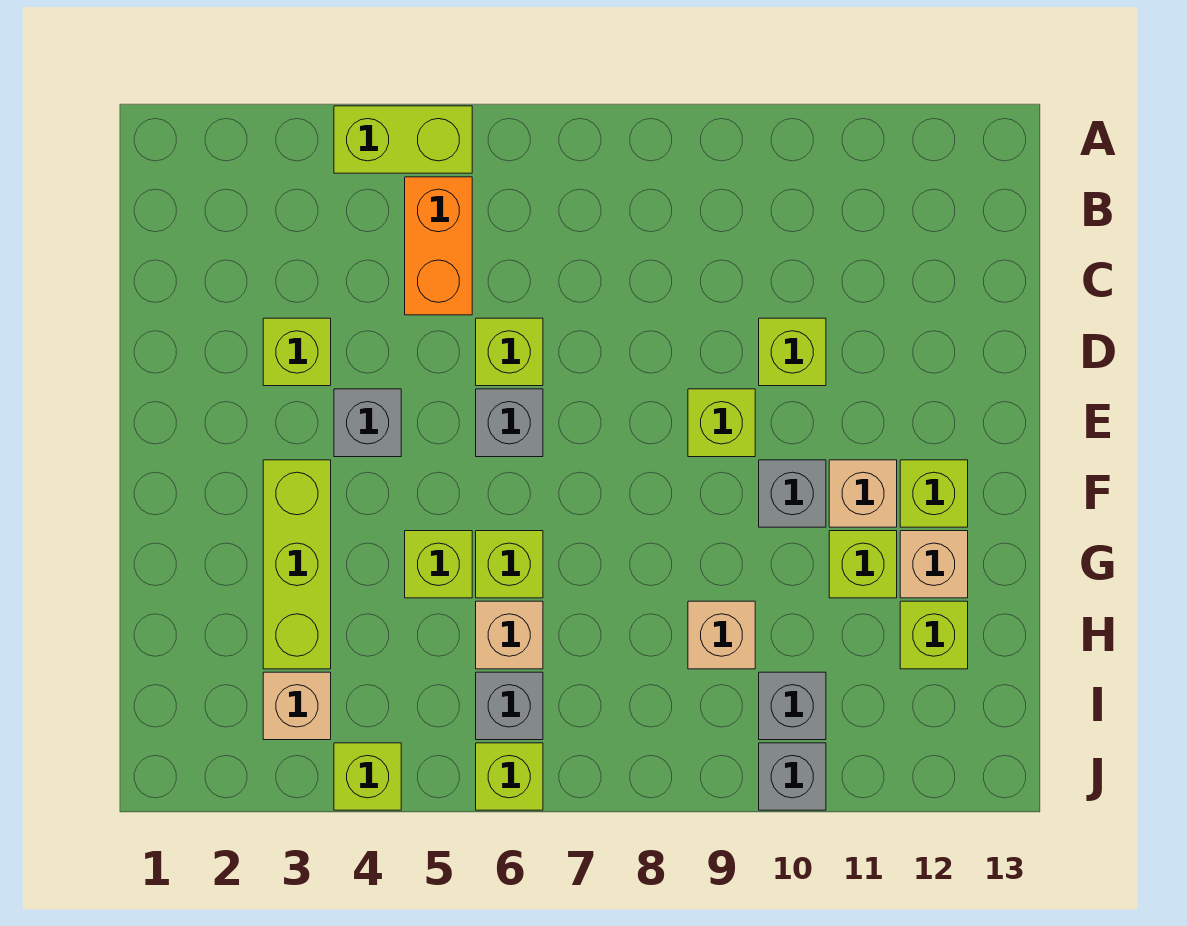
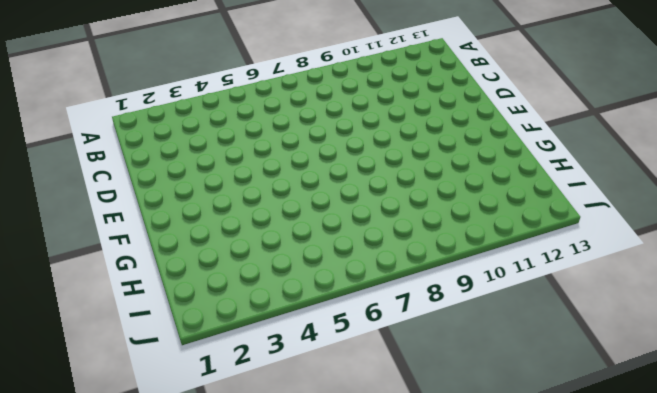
none -> lime 1x2 brick [334,106,472,173]
none -> orange 1x2 brick [405,177,472,315]
none -> lime 1x1 brick [263,318,331,386]

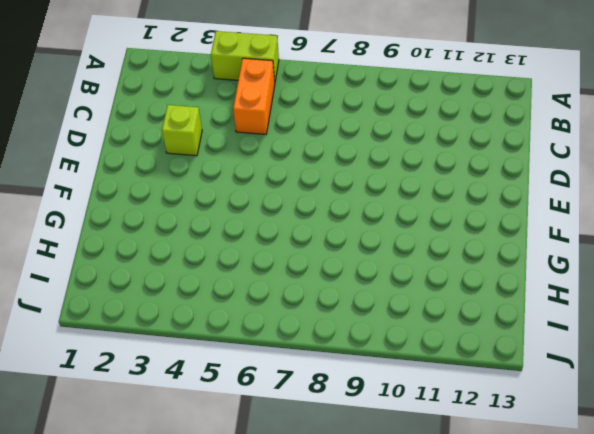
none -> lime 1x1 brick [476,318,543,386]
none -> lime 1x1 brick [759,318,826,386]
none -> grey 1x1 brick [334,389,401,457]

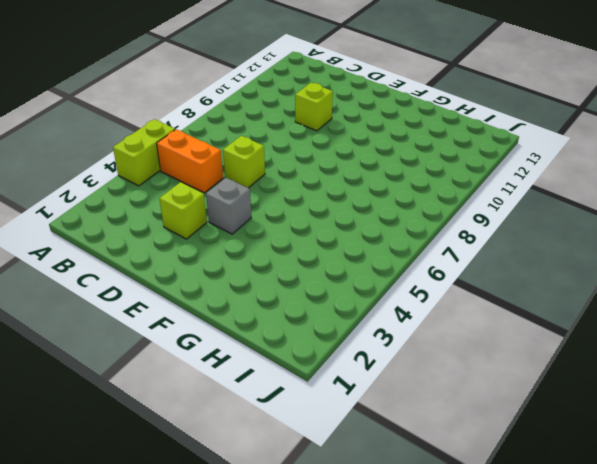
none -> grey 1x1 brick [476,389,543,457]
none -> lime 1x1 brick [688,389,755,457]
none -> lime 1x3 brick [263,460,331,669]

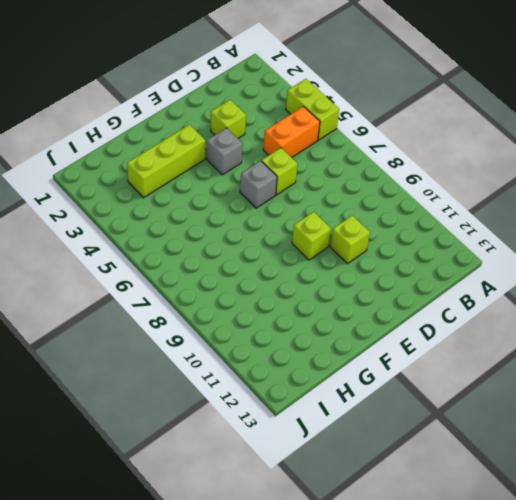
none -> grey 1x1 brick [759,460,826,527]
none -> tan 1x1 brick [829,460,897,527]
none -> lime 1x1 brick [900,460,968,527]

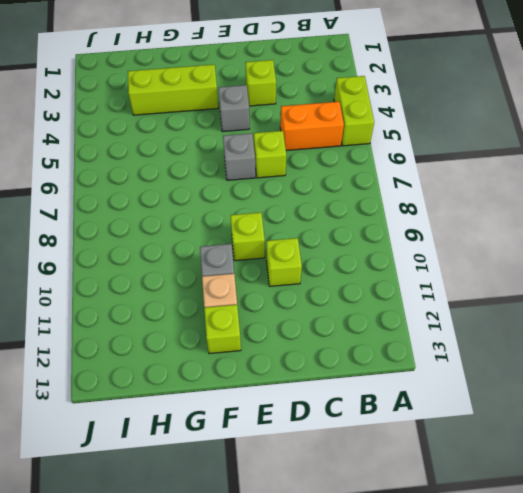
none -> lime 1x1 brick [405,531,472,598]
none -> lime 1x1 brick [476,531,543,598]
none -> lime 1x1 brick [829,531,897,598]

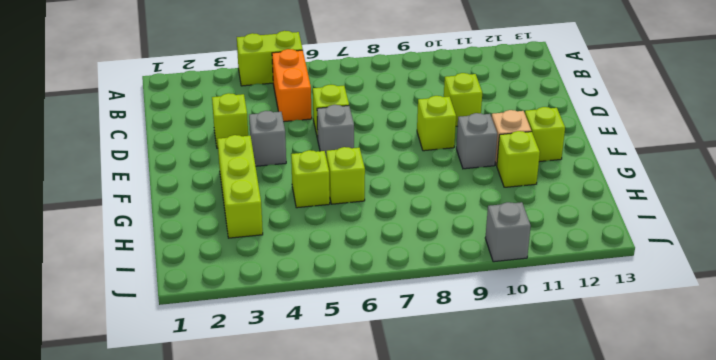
none -> tan 1x1 brick [900,531,968,598]
none -> tan 1x1 brick [476,601,543,669]
none -> tan 1x1 brick [688,601,755,669]

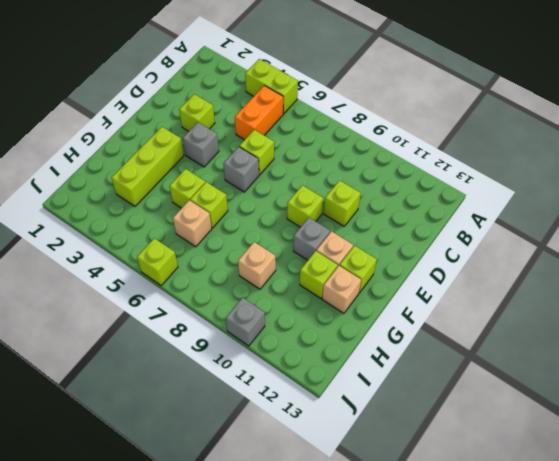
none -> lime 1x1 brick [900,601,968,669]
none -> tan 1x1 brick [263,672,331,740]
none -> grey 1x1 brick [476,672,543,740]

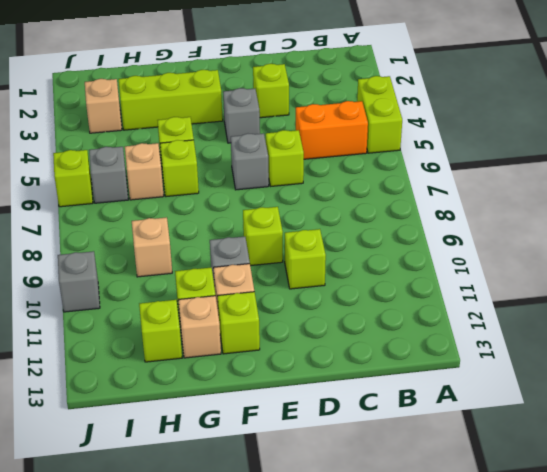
none -> grey 1x1 brick [759,672,826,740]
none -> lime 1x1 brick [334,743,401,810]

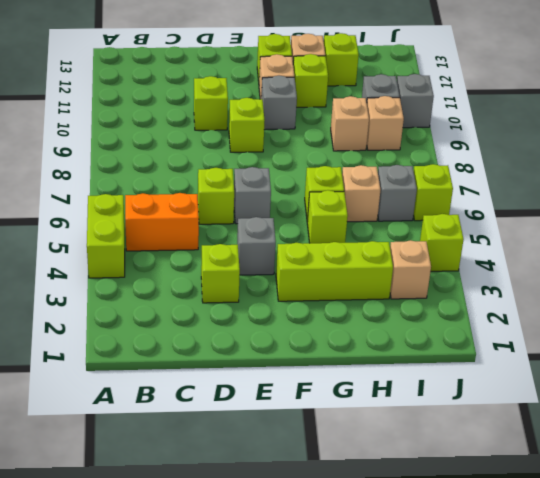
tan 1x1 brick [367,96,404,150] -> none

